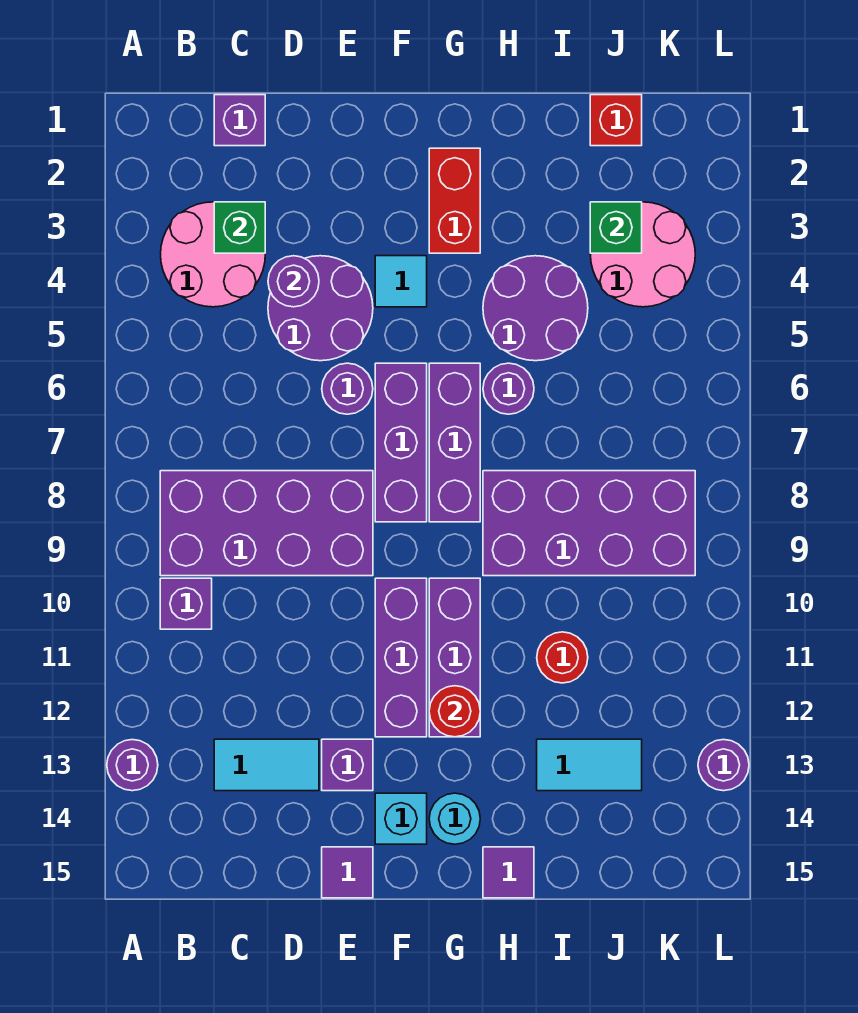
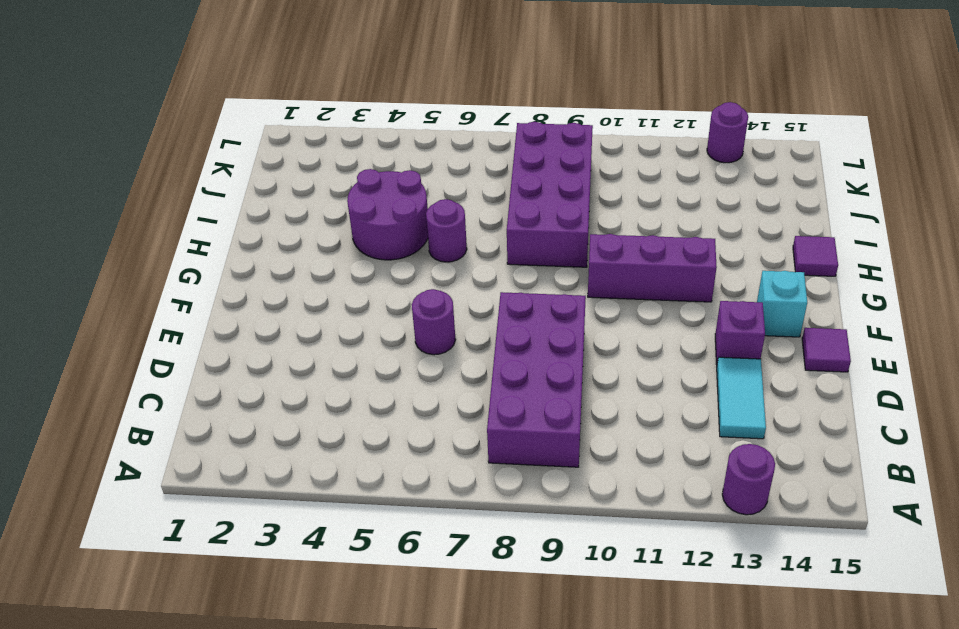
none -> pink 2x2 round brick [161,202,265,307]
none -> purple 1x1 brick [160,578,212,629]
none -> purple 1x1 brick [214,95,265,146]
none -> purple 2x2 round brick [268,256,373,361]

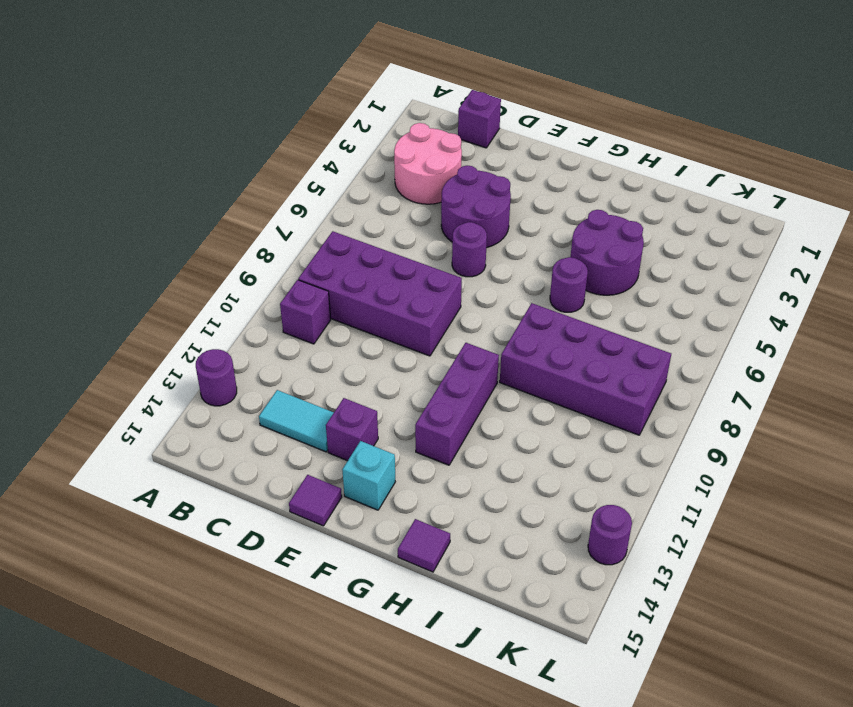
none -> cyan 1x1 tile [375,256,427,307]
none -> purple 1x3 brick [375,363,427,522]
none -> purple 1x3 brick [375,578,427,737]
none -> red 1x2 brick [429,148,480,253]

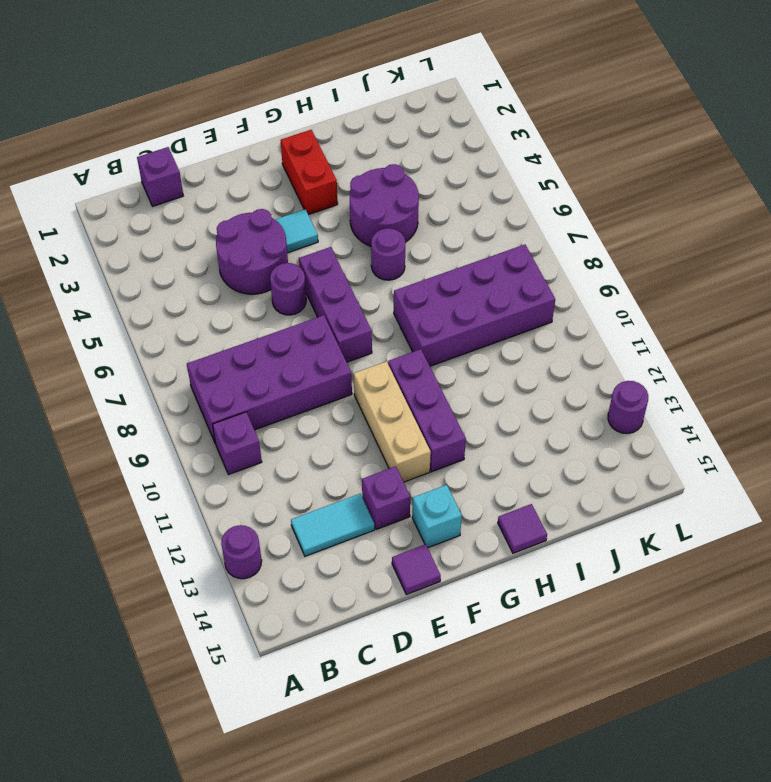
tan 1x3 brick [354,361,431,482] -> purple 1x3 brick [375,578,427,737]
none -> pink 2x2 round brick [161,202,265,307]
none -> purple 1x3 brick [429,363,480,522]
none -> cyan 1x1 round brick [429,793,480,844]
none -> red 1x1 round brick [537,632,588,683]

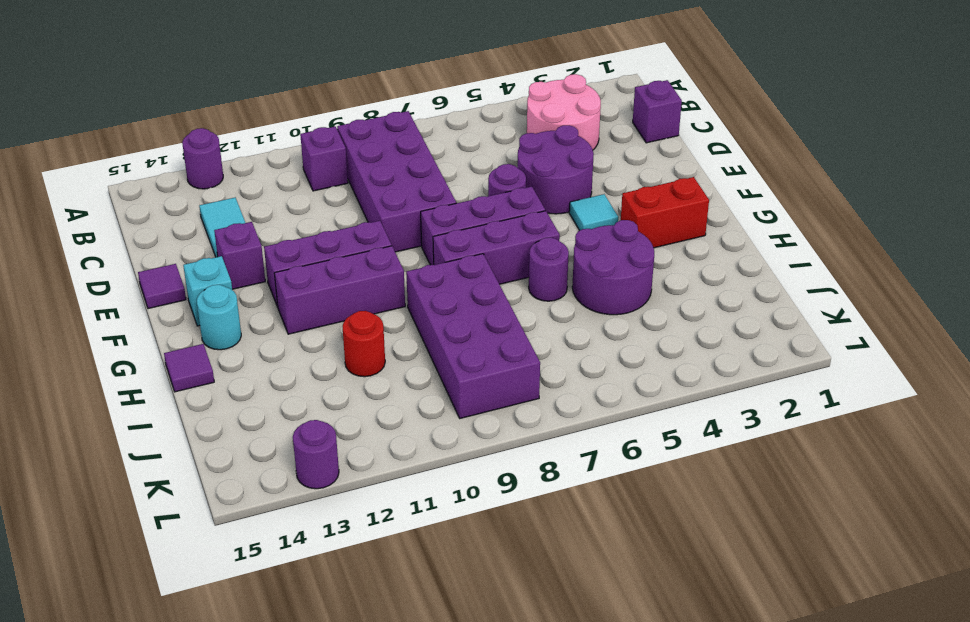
none -> cyan 1x2 tile [537,739,642,791]
none -> red 1x1 brick [590,95,642,146]
none -> pink 2x2 round brick [591,202,695,307]
none -> green 1x1 brick [214,202,265,253]

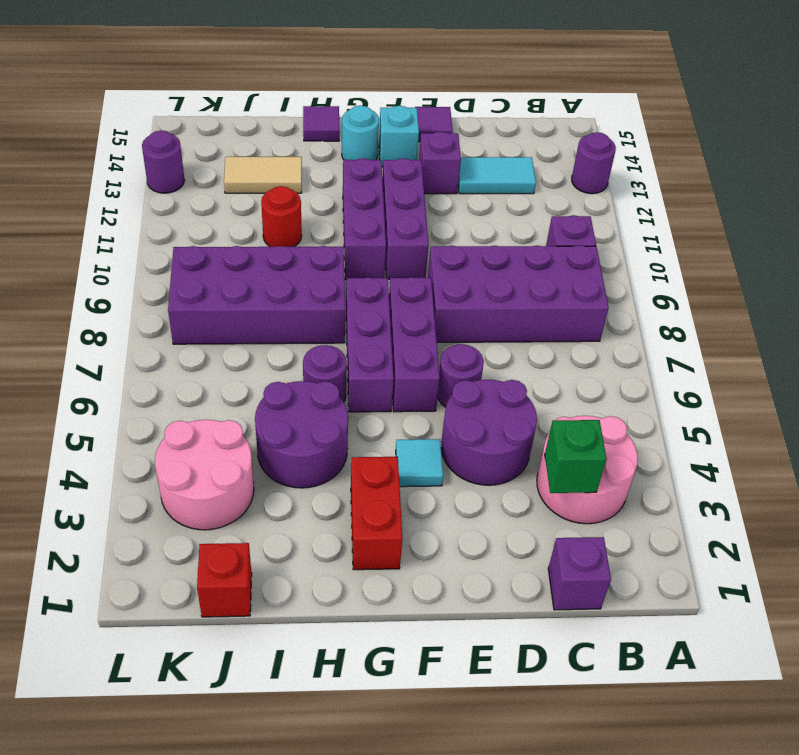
tan 1x2 tile [224,157,302,193] -> cyan 1x2 tile [537,739,642,791]
none -> purple 1x1 round brick [268,256,319,307]
none -> red 1x1 round brick [429,686,480,737]
none -> green 1x1 brick [590,202,642,253]

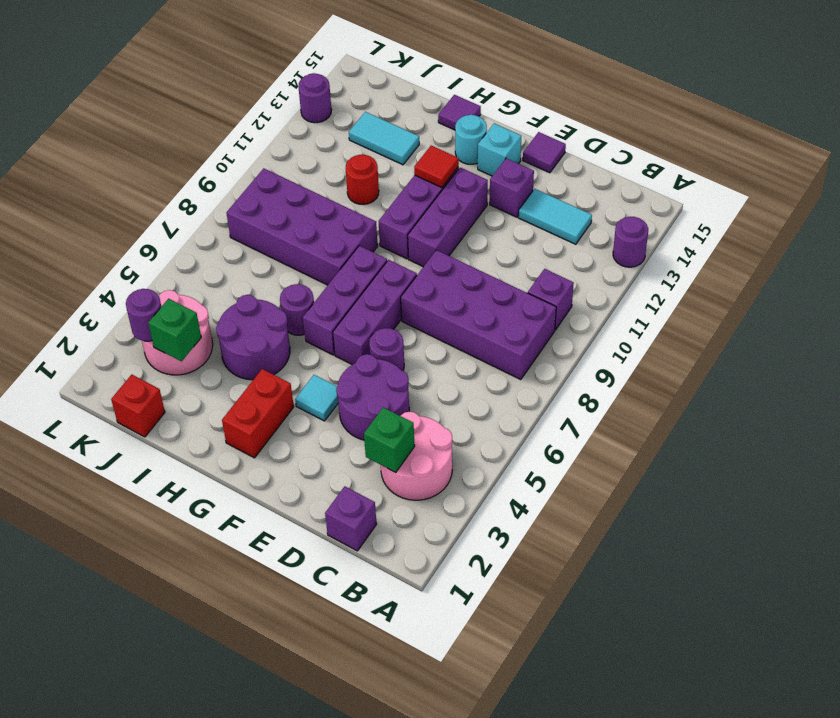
red 1x1 tile [414,146,459,188] -> red 1x1 round brick [429,686,480,737]
purple 1x1 round brick [126,289,161,341] -> purple 1x1 round brick moved to [268,256,319,307]

